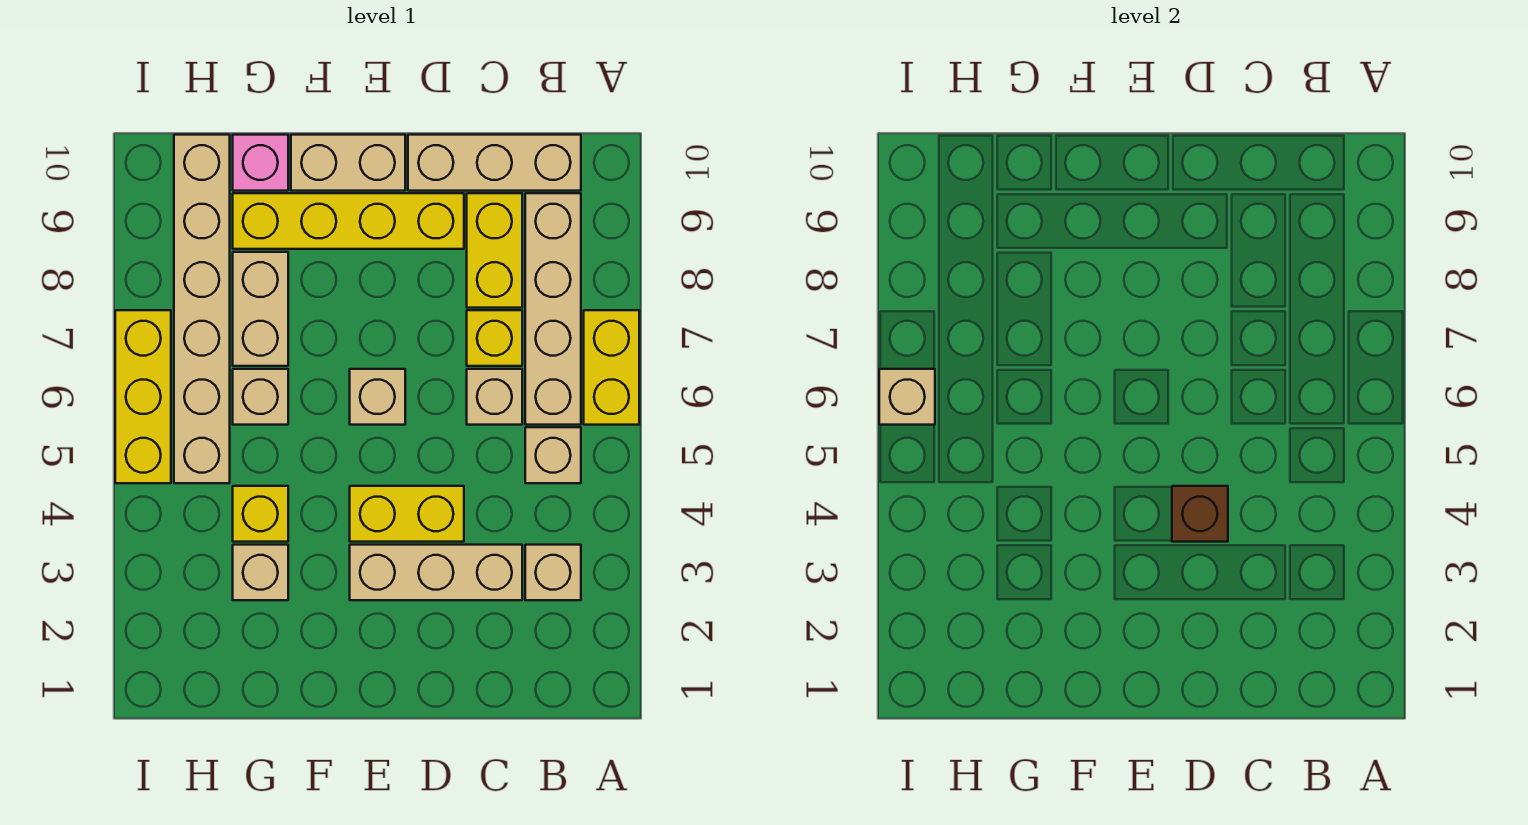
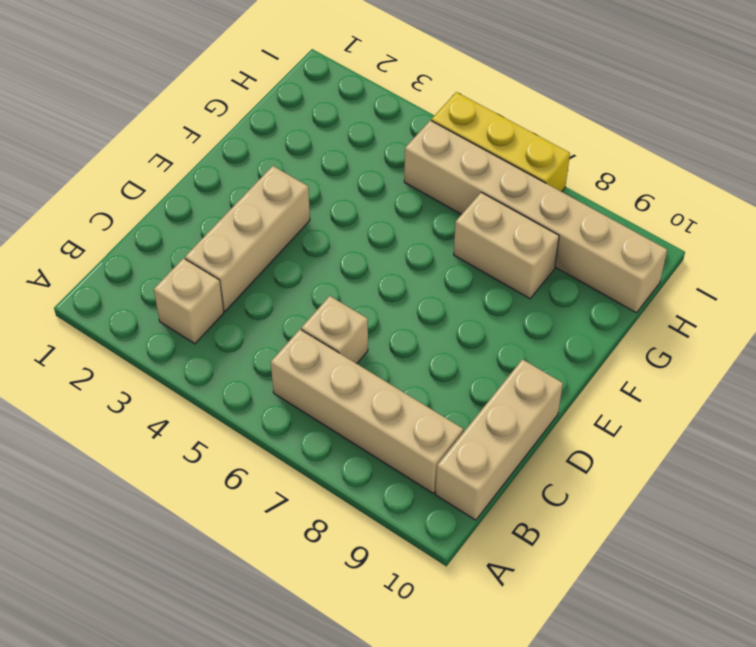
none -> yellow 1x2 brick [584,310,639,425]
none -> tan 1x1 brick [525,427,581,483]
none -> yellow 1x1 brick [467,310,522,366]

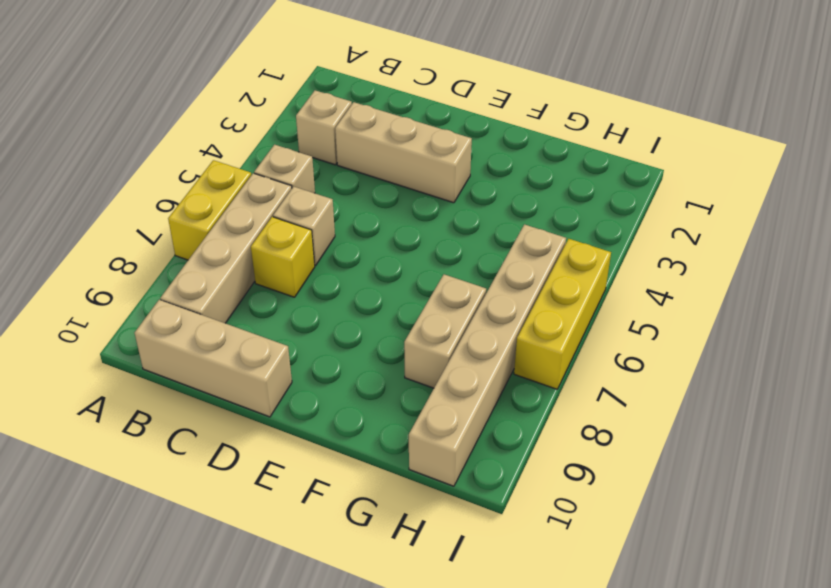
none -> yellow 1x2 brick [467,193,522,308]
none -> yellow 1x2 brick [350,486,464,542]
none -> yellow 1x4 brick [233,193,464,249]

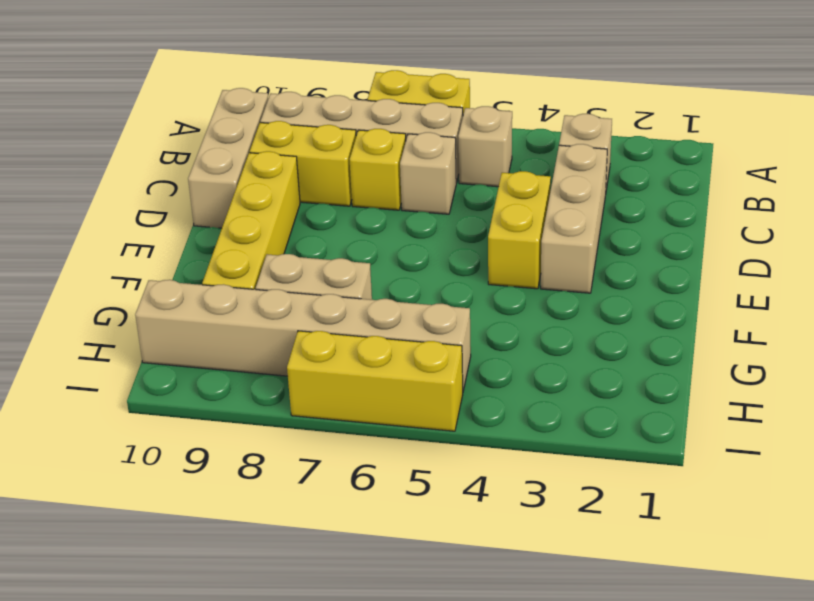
none -> tan 1x1 brick [350,369,405,425]
none -> tan 1x2 brick [291,135,405,191]
none -> tan 1x1 brick [233,545,288,600]

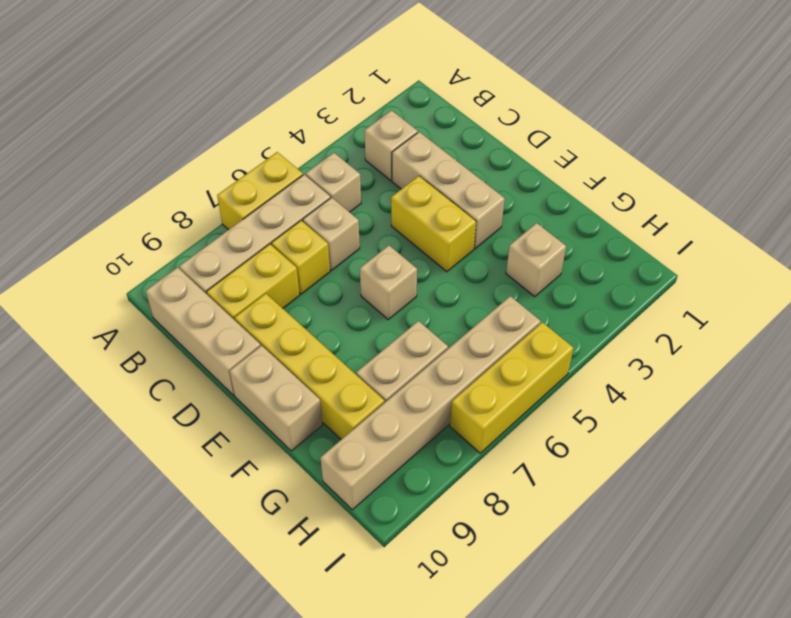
none -> yellow 1x1 brick [233,486,288,542]
none -> tan 1x1 brick [233,369,288,425]
none -> pink 1x1 brick [233,135,288,191]

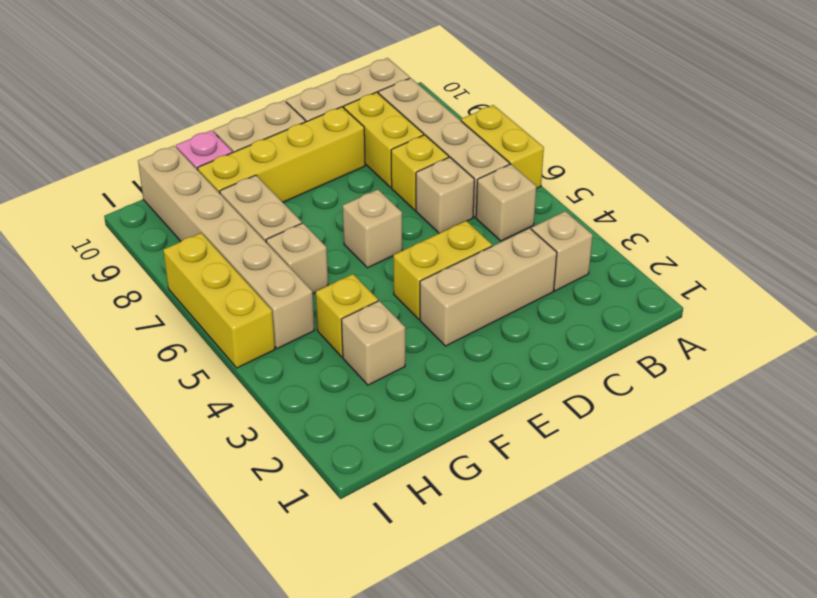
none -> brown 1x1 brick [1172,486,1228,542]
none -> tan 1x1 brick [879,369,935,425]

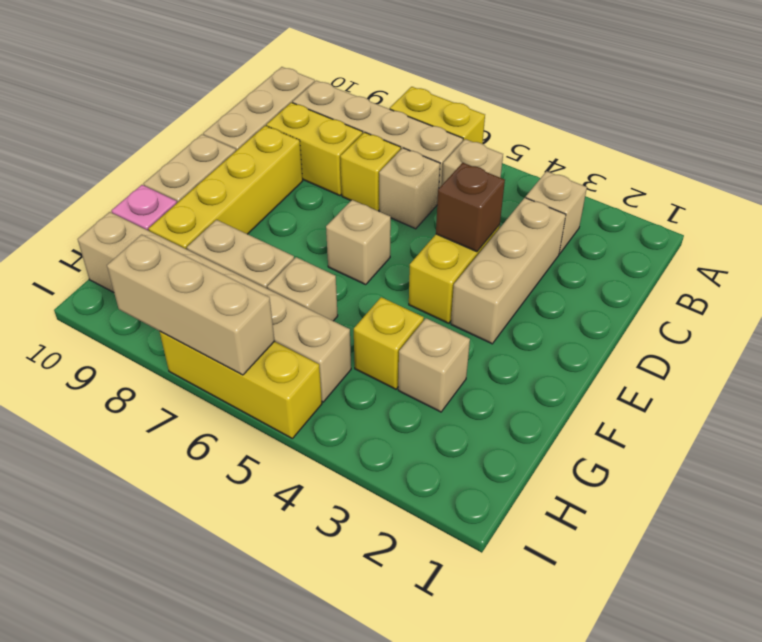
tan 1x3 brick [107,235,275,375] -> tan 1x1 brick [879,369,935,425]

